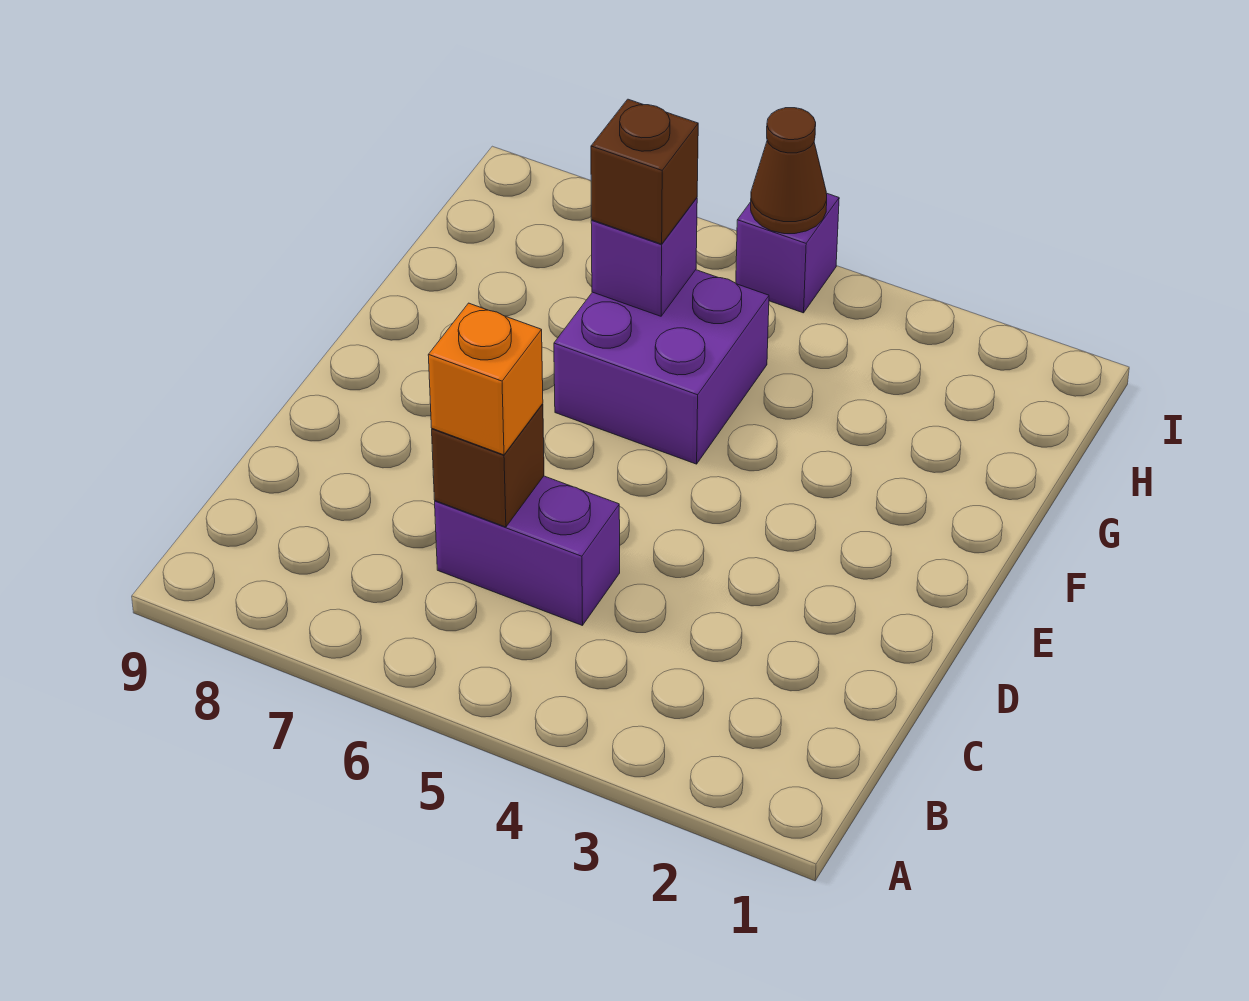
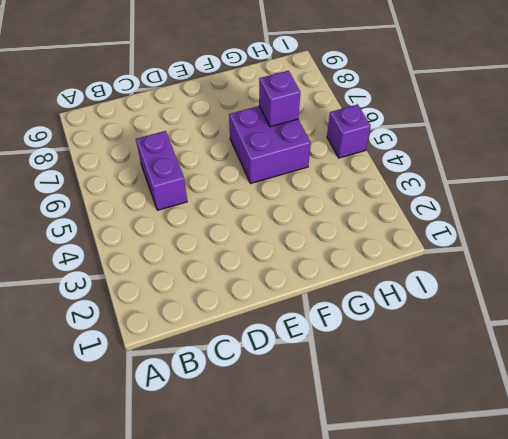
none -> brown 1x1 brick [432,404,544,527]
none -> brown 1x1 cone [751,108,827,234]

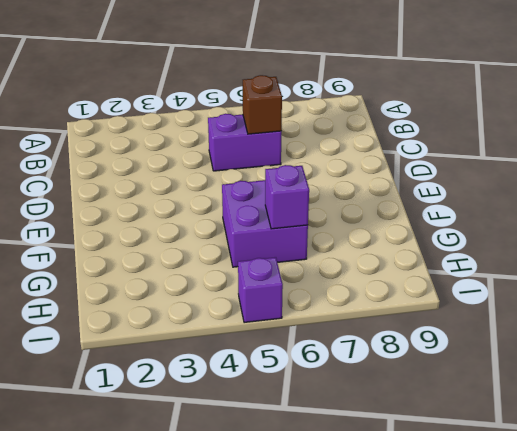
none -> brown 1x1 cone [751,108,827,234]
none -> orange 1x1 brick [428,303,543,455]

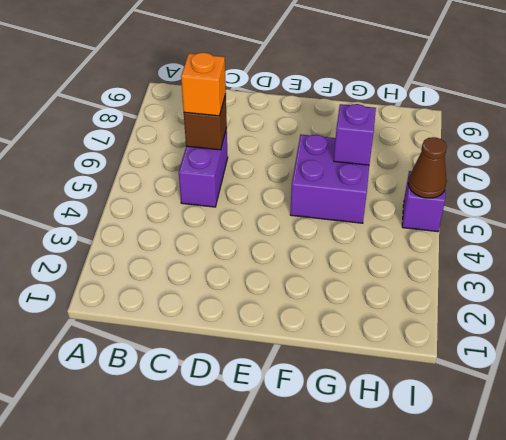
none -> brown 1x1 brick [591,99,698,244]

